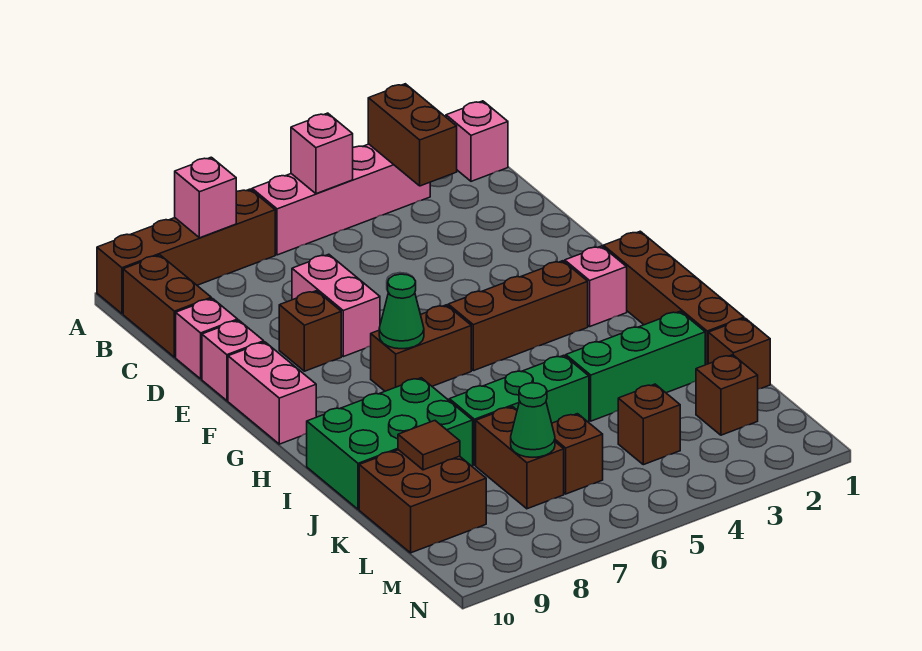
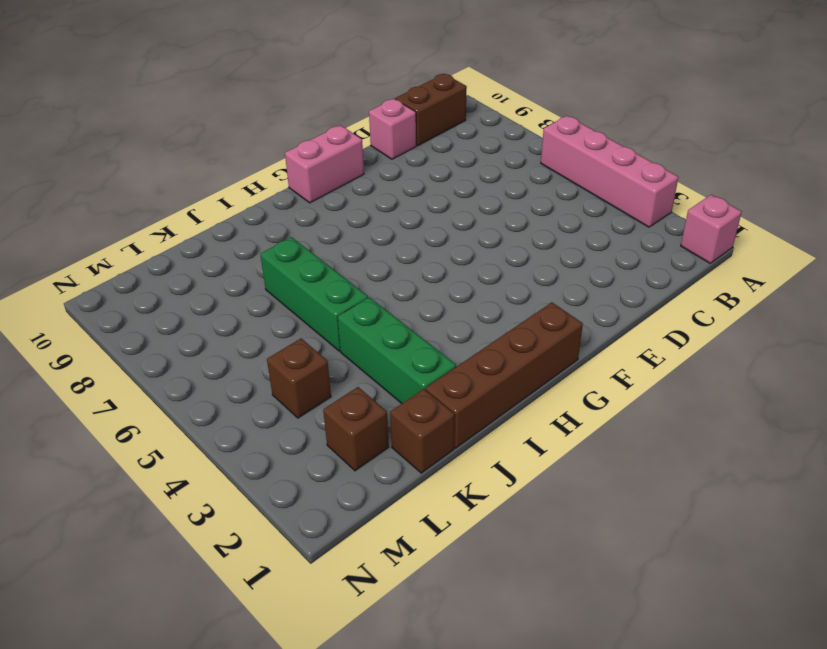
none -> brown 1x4 brick [97,189,275,314]
none -> pink 1x2 brick [292,254,380,357]
none -> brown 1x1 brick [279,291,341,371]

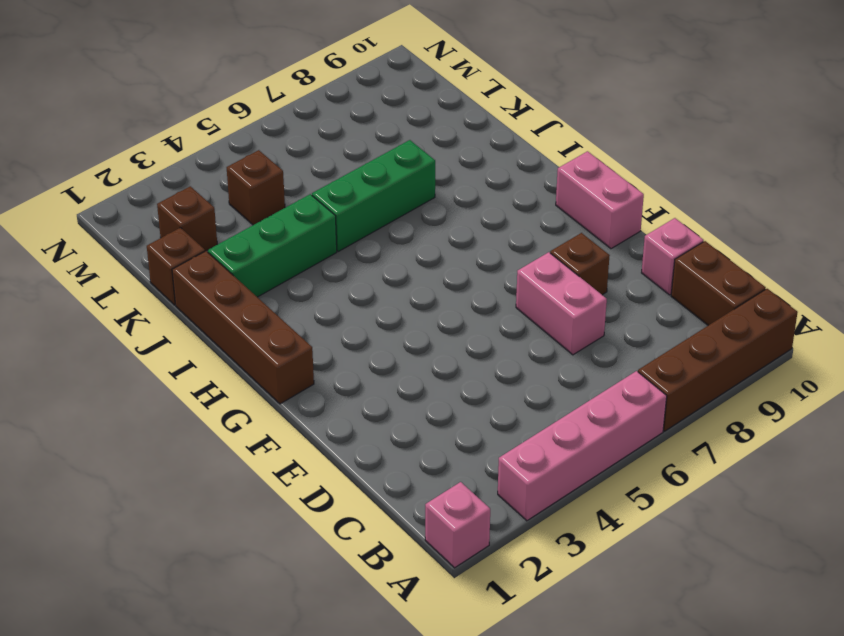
none -> pink 1x1 brick [202,320,264,401]
none -> pink 1x1 brick [565,246,627,326]
none -> brown 1x3 brick [448,261,588,371]

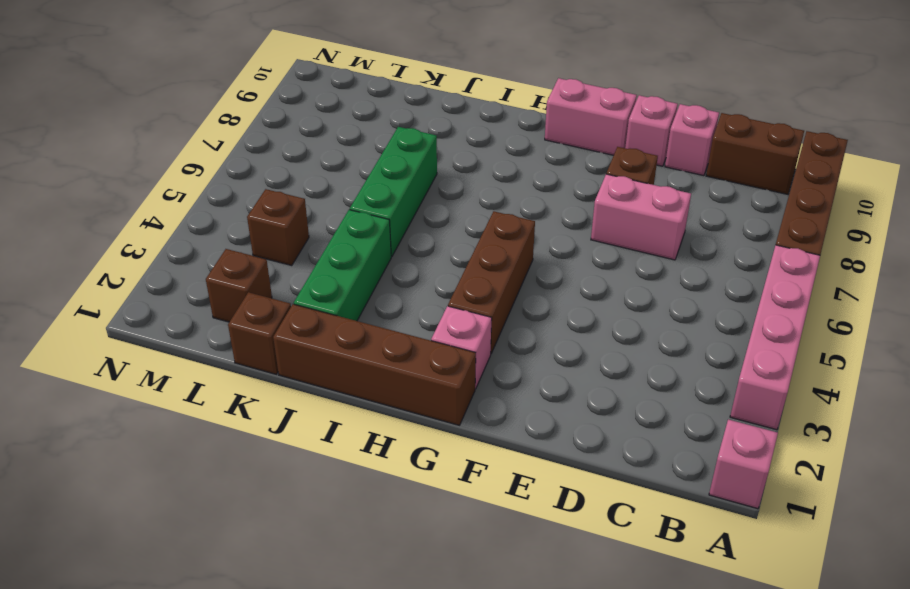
none -> brown 1x2 brick [371,305,471,391]
none -> green 2x3 brick [307,378,473,509]
none -> brown 1x2 brick [476,407,564,509]

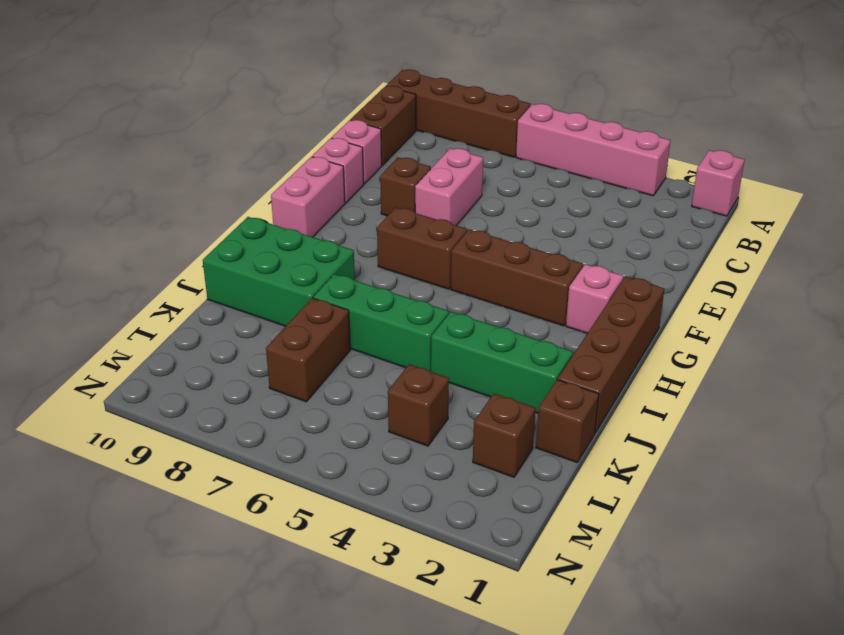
none -> brown 2x2 brick [359,450,486,553]
none -> brown 1x1 brick [552,414,603,494]
none -> brown 1x2 brick [368,84,457,186]

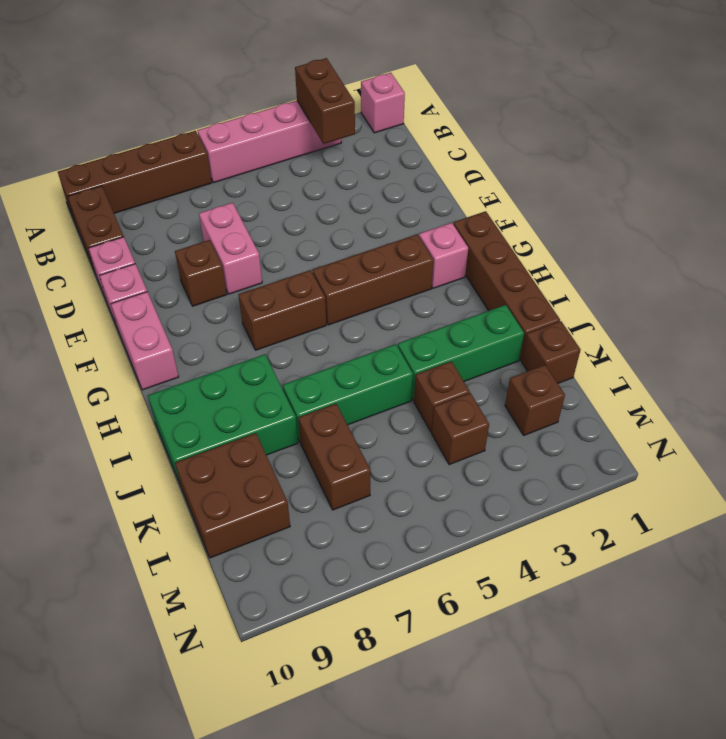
brown 1x1 brick [414,361,470,432] -> brown 1x1 brick moved to [552,414,603,494]
none -> pink 1x1 brick [291,113,353,194]
none -> pink 1x1 brick [175,157,236,238]
none -> green 1x1 cone [379,274,424,349]

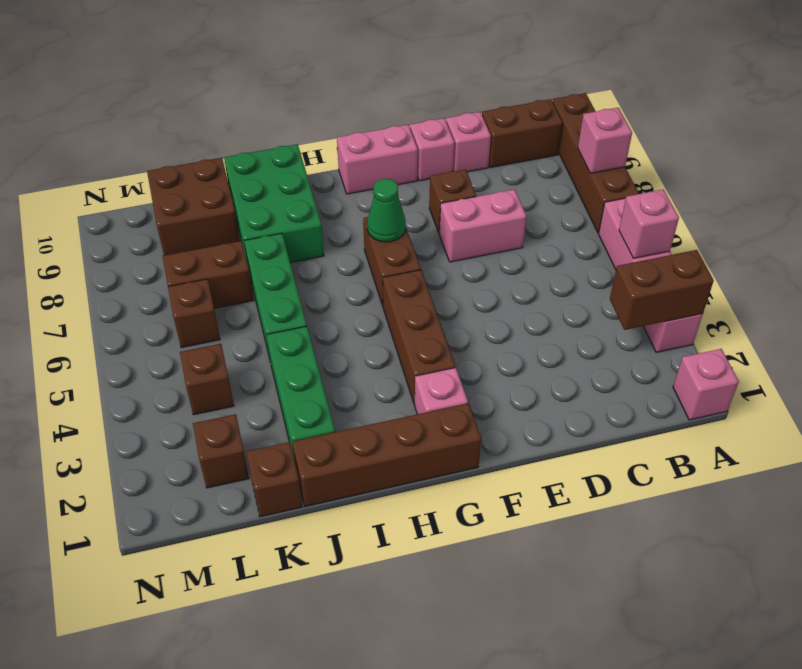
none -> brown 1x1 tile [398,421,460,470]
none -> green 1x1 cone [511,383,555,457]

